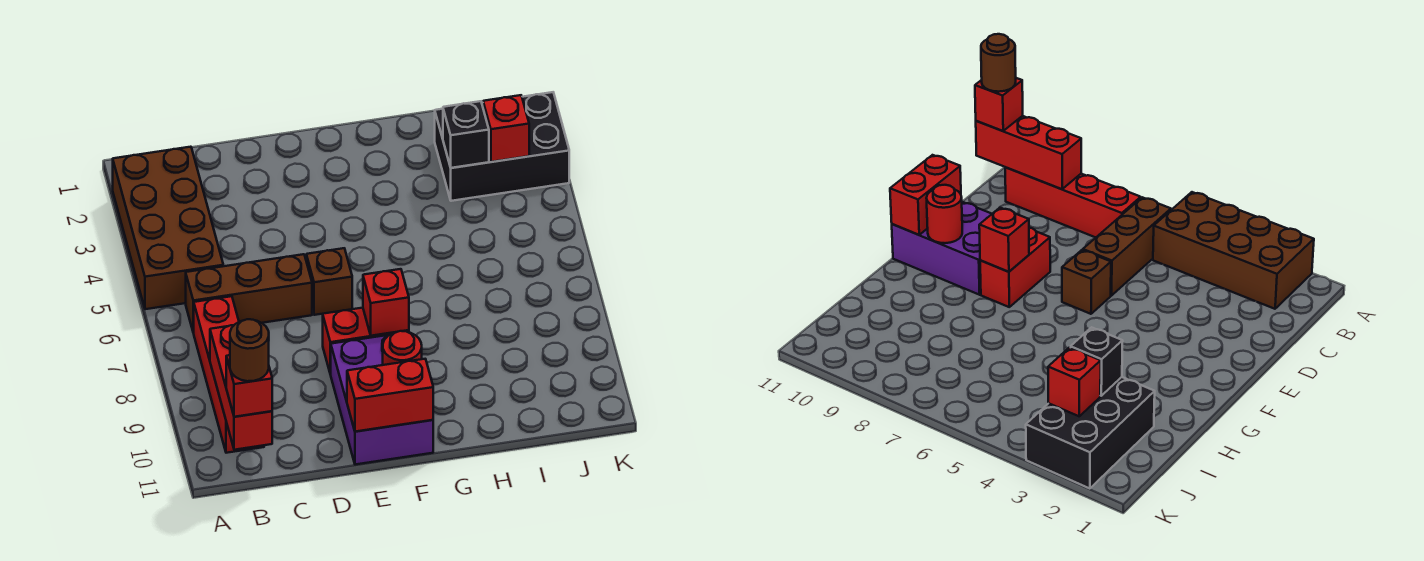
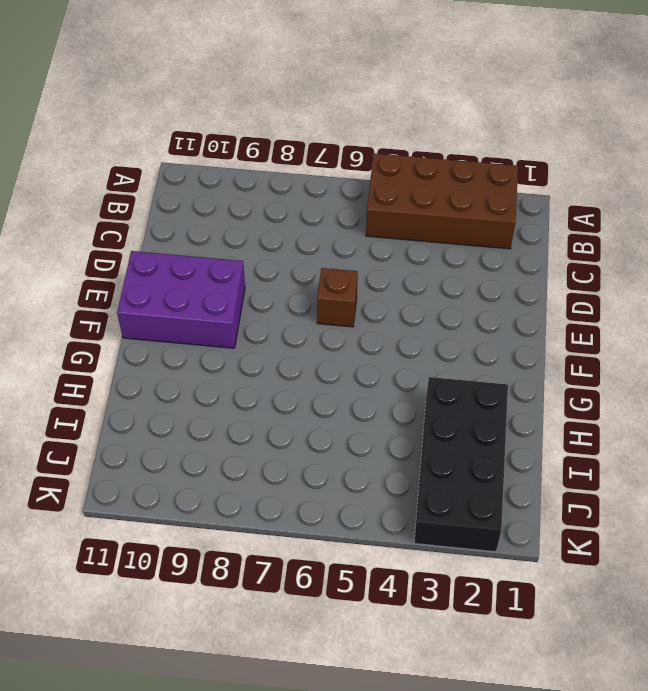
black 2x4 brick [414,377,508,552] -> black 2x3 brick [435,92,569,201]
none -> brown 1x3 brick [186,254,312,333]
none -> red 1x4 brick [194,296,264,453]
none -> red 1x2 brick [323,308,409,375]

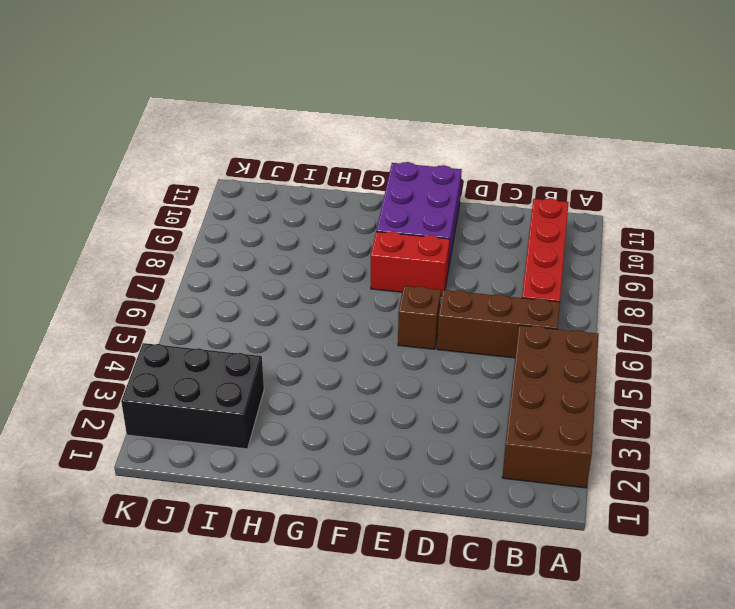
none -> red 1x3 brick [210,325,272,450]
none -> red 1x2 brick [347,359,433,432]
none -> red 1x1 brick [363,269,409,336]

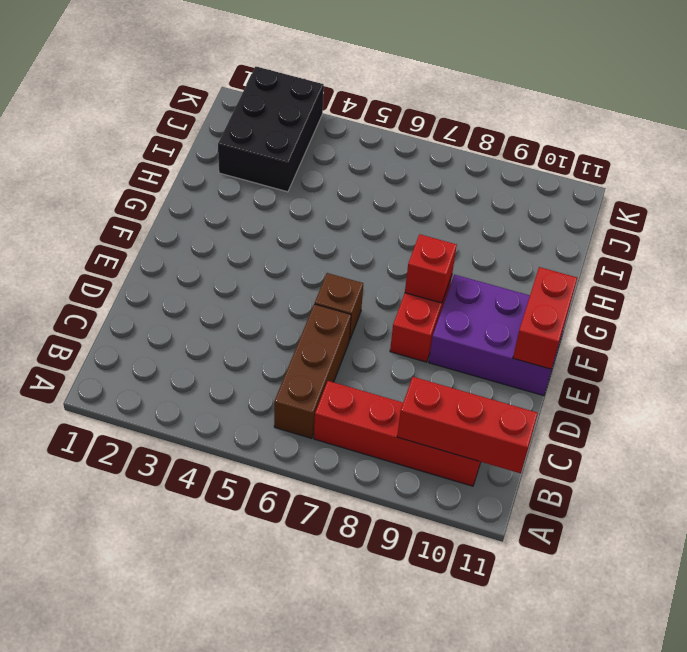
none -> brown 2x4 brick [113,147,223,309]
none -> red 1x1 round brick [383,331,422,365]
none -> black 1x1 brick [443,101,489,168]

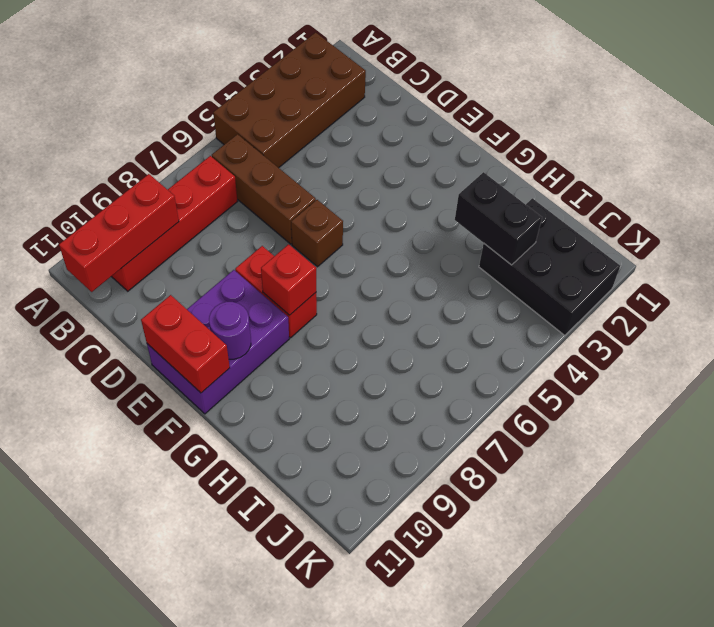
purple 1x1 round brick [209,302,251,359] -> red 1x1 round brick [383,331,422,365]
black 1x2 brick [455,172,542,265] -> black 1x1 brick [443,101,489,168]
none -> red 1x1 brick [483,95,529,162]
none -> red 1x1 brick [226,355,272,417]
none -> brown 1x1 round brick [230,319,269,381]

